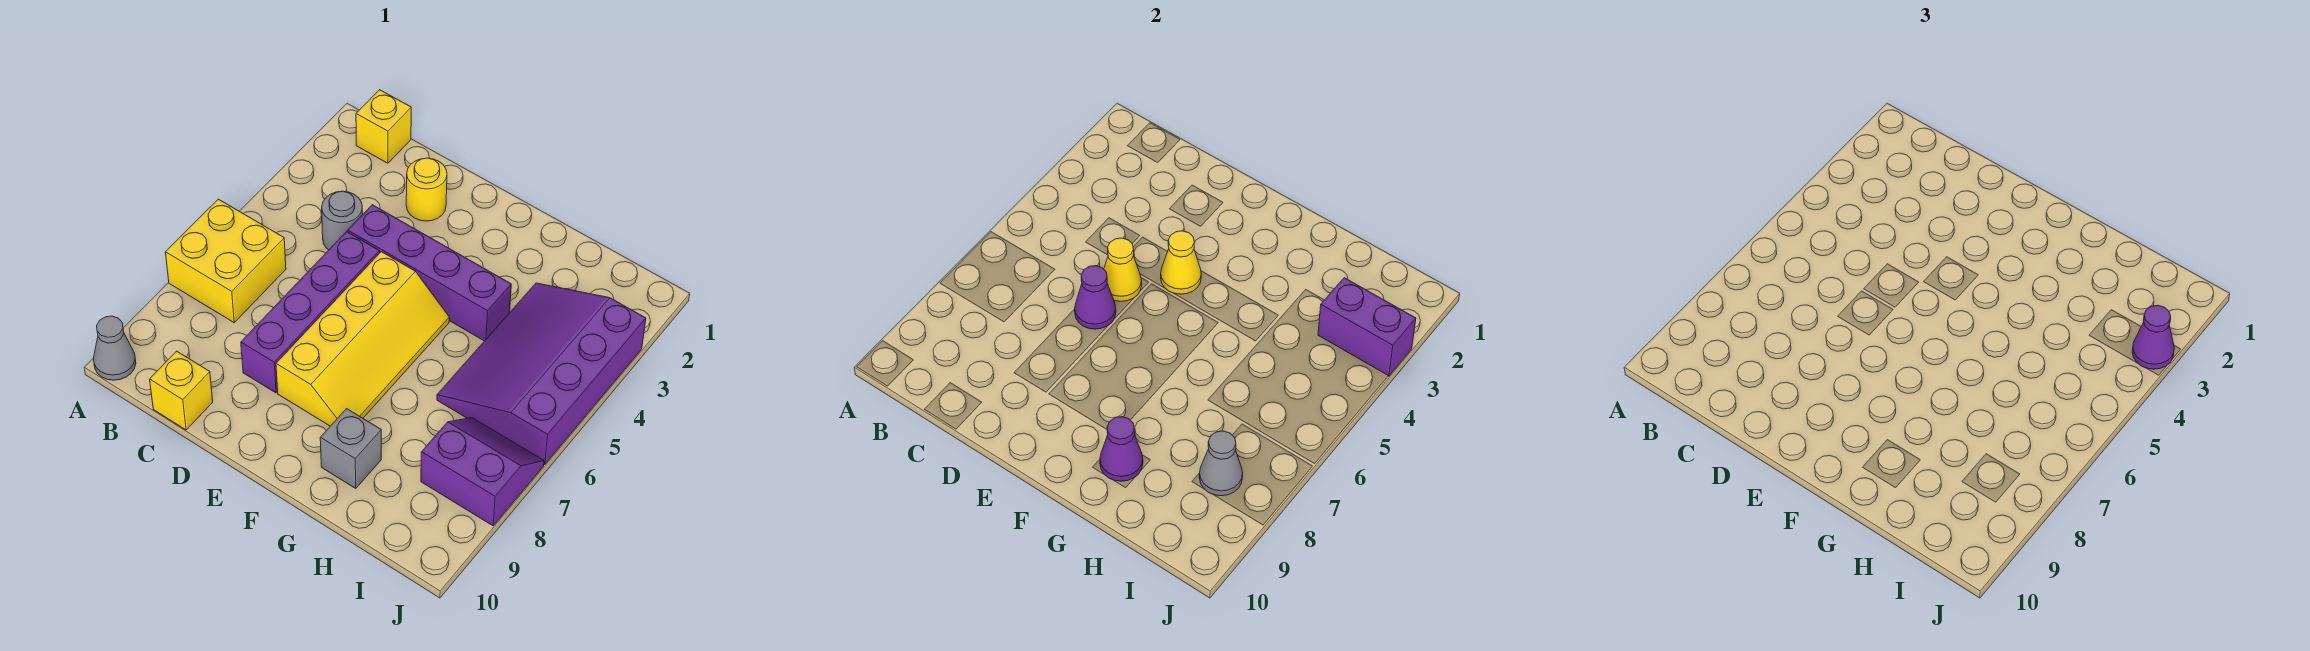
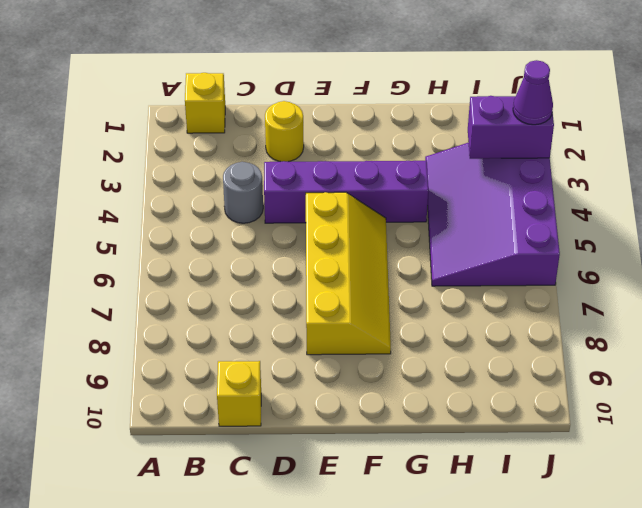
none -> yellow 2x2 brick [165,199,286,322]
none -> grey 1x1 cone [94,316,136,380]
none -> purple 1x4 brick [241,232,380,393]

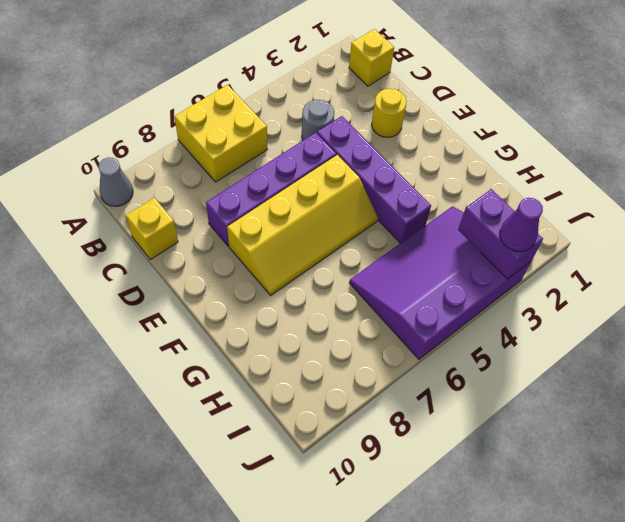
none -> grey 1x1 brick [320,409,381,488]
none -> purple 2x2 slope [421,418,544,526]
none -> yellow 1x1 cone [1104,238,1142,301]

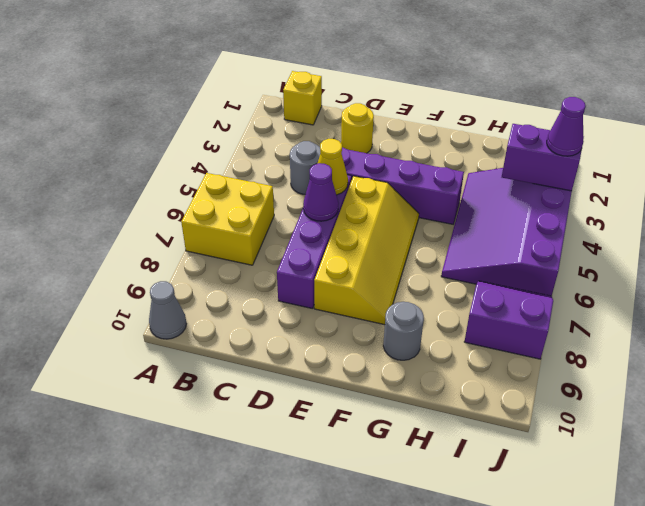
grey 1x1 round brick [383,302,424,360] -> grey 1x1 brick [320,409,381,488]
none -> yellow 1x1 brick [150,351,213,430]
none -> yellow 1x1 cone [1161,231,1201,294]
none -> purple 1x1 cone [1100,417,1143,481]

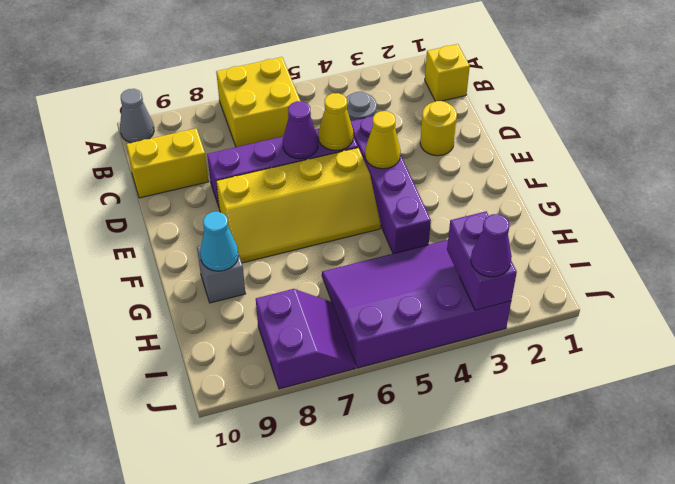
yellow 1x2 brick [126,128,208,198] -> yellow 1x1 brick [150,351,213,430]
cyan 1x1 cone [200,212,238,271] -> purple 1x1 cone [1100,417,1143,481]
none -> grey 1x1 cone [1199,431,1243,496]

